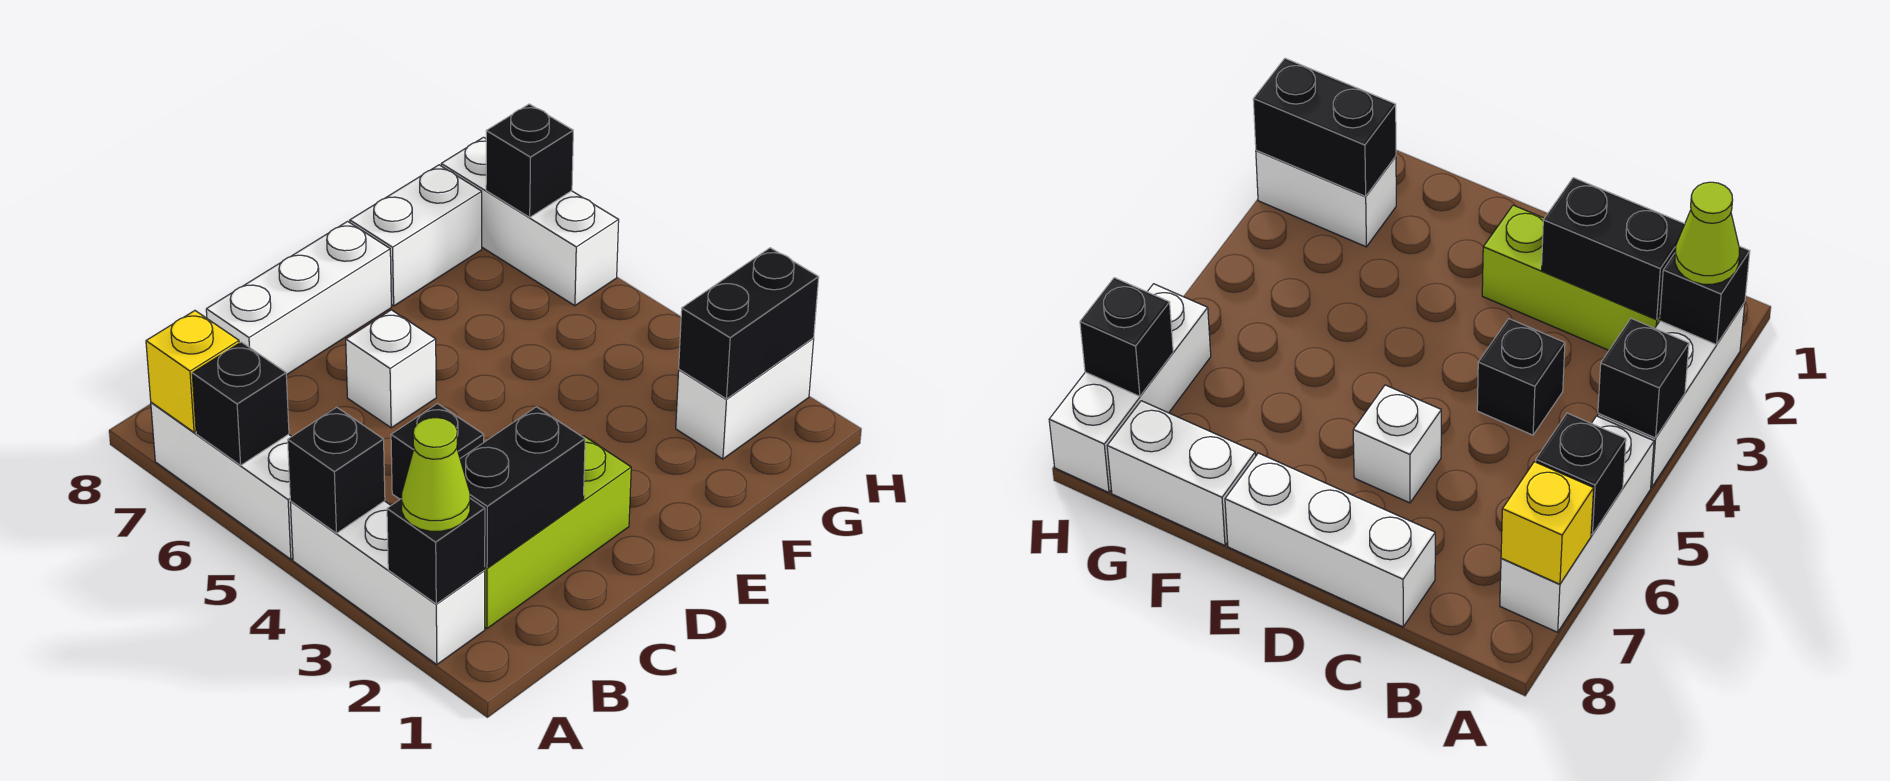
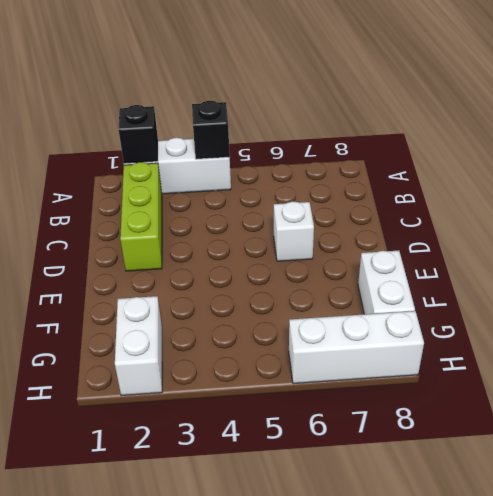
none -> white 1x3 brick [151,402,293,559]
none -> black 1x1 brick [391,404,484,499]
none -> white 1x3 brick [206,221,391,375]

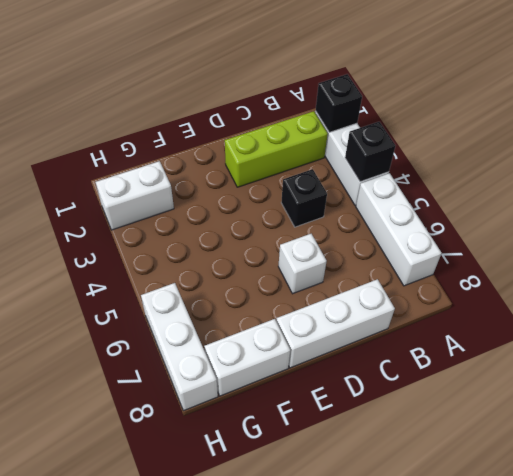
none -> black 1x1 brick [192,342,289,465]
none -> yellow 1x1 brick [146,311,239,432]
none -> black 1x2 brick [460,407,585,568]

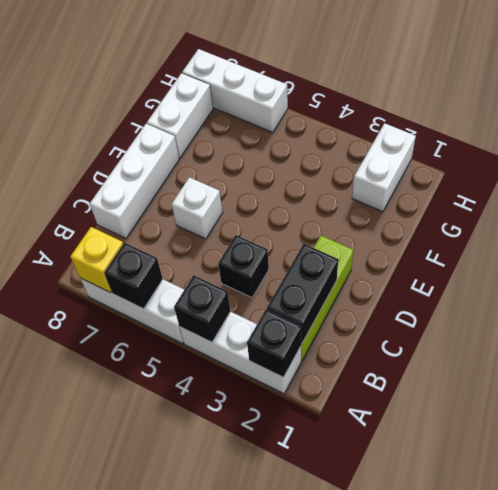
none -> black 1x2 brick [679,248,819,399]
none -> black 1x1 brick [486,104,573,217]
none -> lime 1x1 cone [402,418,470,531]

